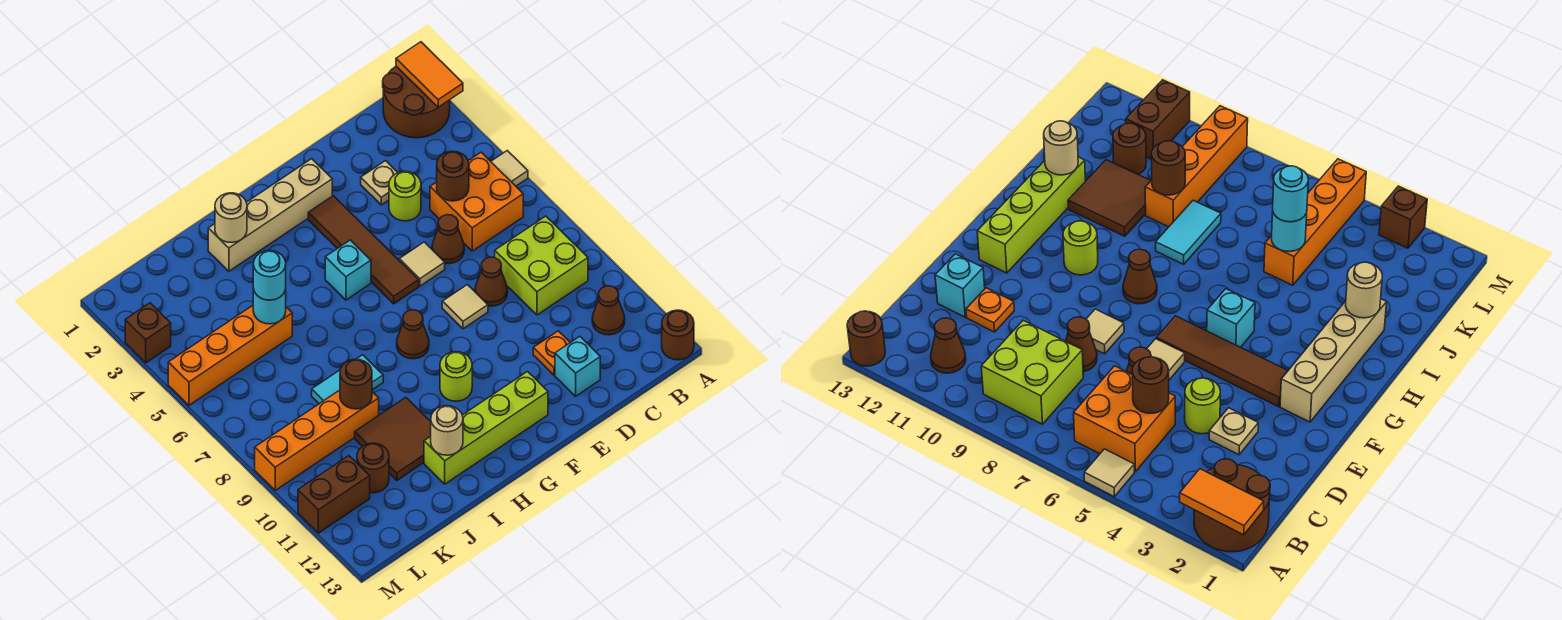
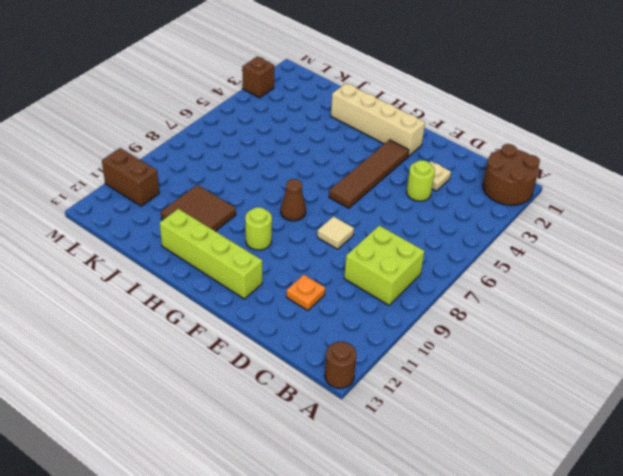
none -> tan 1x1 tile [491,151,528,186]
none -> orange 2x2 brick [430,152,523,251]
none -> brown 1x1 cone [592,286,625,335]
none -> brown 1x1 cone [432,215,464,264]

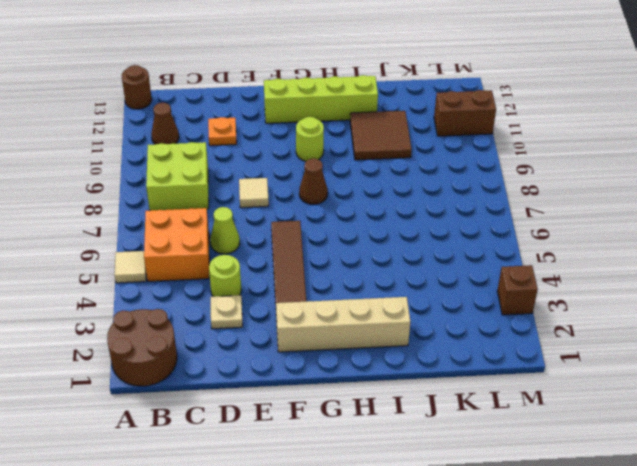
lime 1x1 cone [210,207,240,254] -> brown 1x1 cone [432,215,464,264]
none -> brown 1x1 cone [475,257,508,306]
none -> cyan 1x1 brick [555,336,600,396]
none -> tan 1x1 tile [399,242,445,286]
none -> cyan 1x1 brick [325,240,371,300]

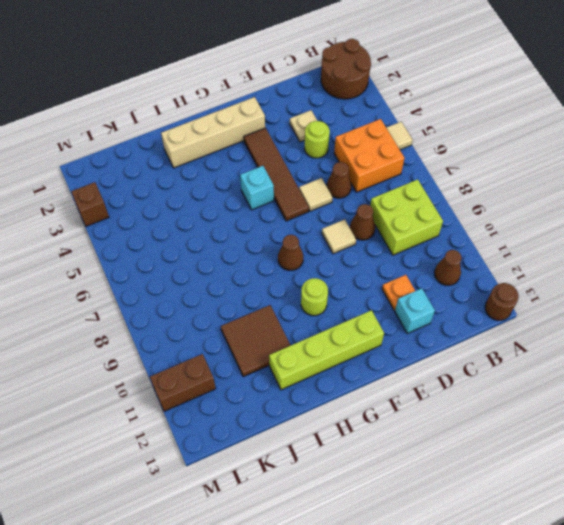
none -> cyan 1x2 tile [312,355,383,404]
none -> orange 1x4 brick [168,306,292,405]
none -> orange 1x4 brick [255,390,379,490]
none -> brown 1x1 round brick [357,443,389,493]

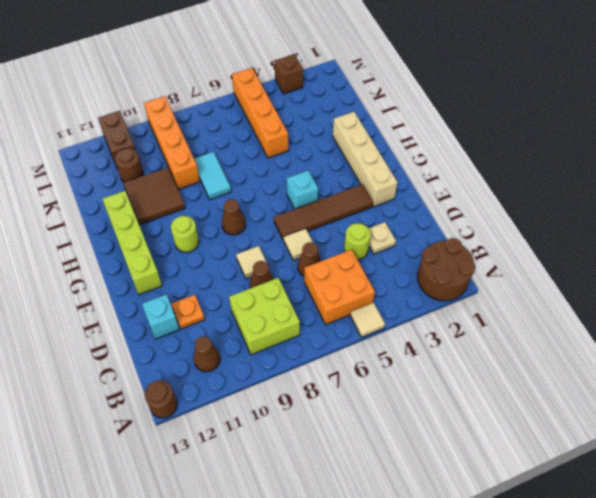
none -> orange 1x2 tile [396,42,463,107]
none -> brown 1x1 round brick [437,151,469,201]
none -> tan 1x1 round brick [215,193,247,242]
none -> tan 1x1 round brick [431,406,463,455]

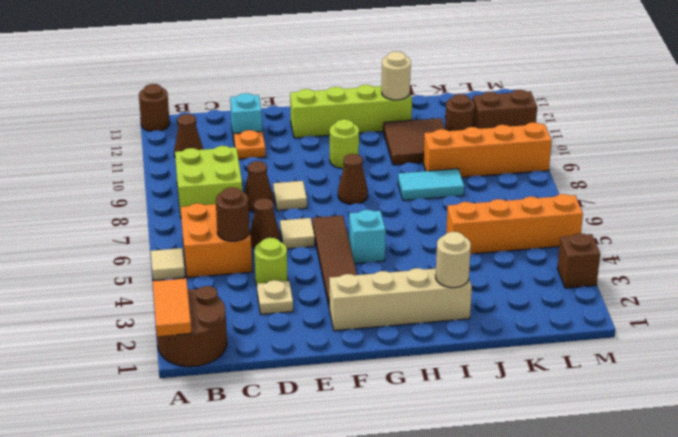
none -> cyan 1x1 round brick [253,289,286,324]
none -> brown 1x1 round brick [340,359,372,409]
none -> cyan 1x1 round brick [253,251,286,300]

